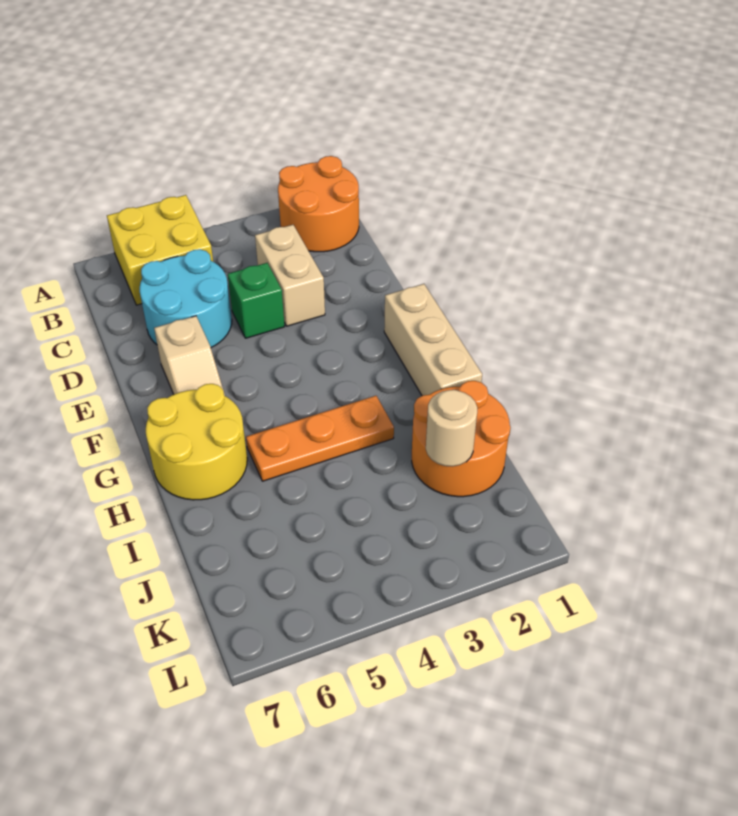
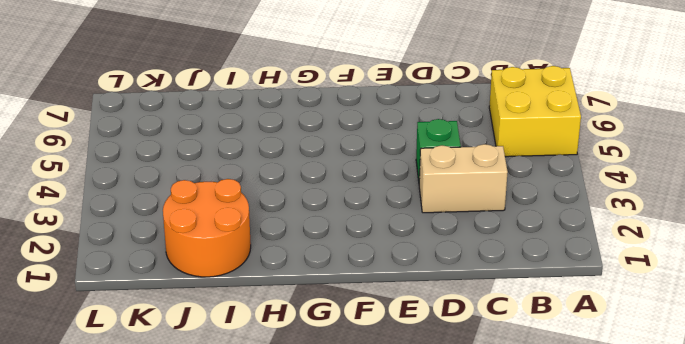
none -> orange 2x2 round brick [278,156,359,252]
none -> cyan 2x2 round brick [140,249,232,347]

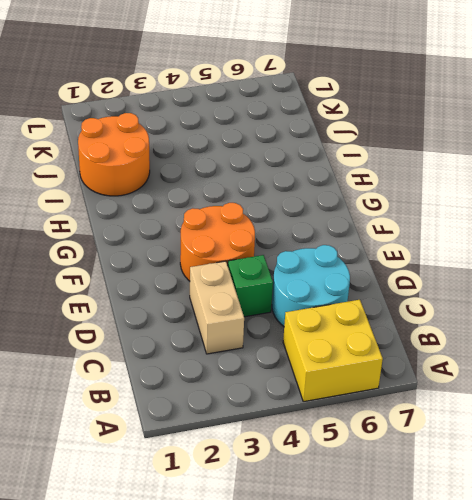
orange 2x2 round brick [180,203,255,281] -> orange 2x2 round brick moved to [278,156,359,252]
none -> tan 1x2 slope [154,316,225,396]
none -> tan 1x3 brick [384,284,482,396]

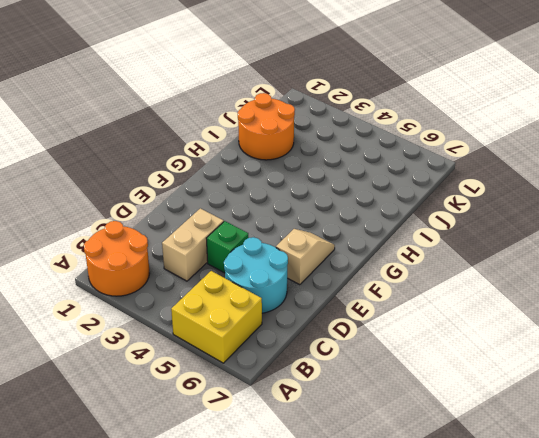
none -> tan 1x3 brick [384,284,482,396]
none -> yellow 2x2 round brick [146,384,247,500]

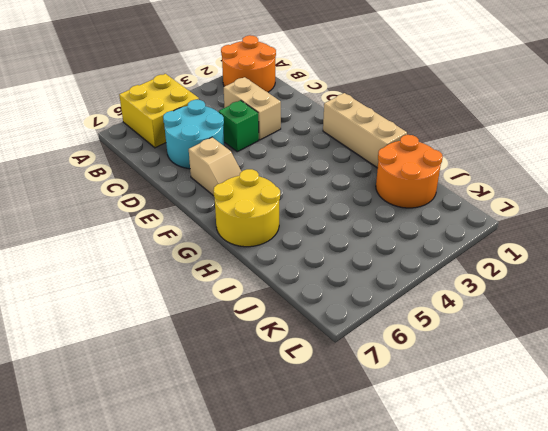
none -> orange 1x3 plate [246,396,394,481]
none -> tan 1x1 round brick [426,390,477,466]

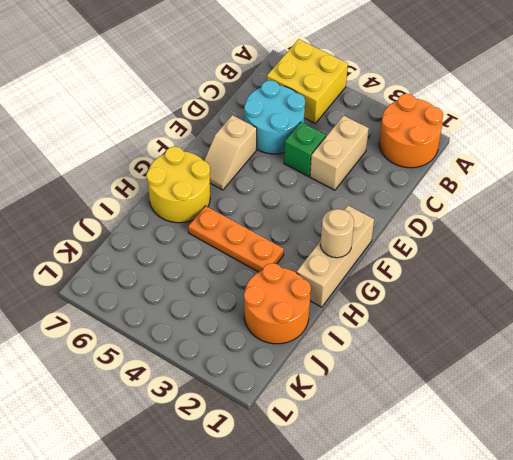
tan 1x1 round brick [320,209,354,258] -> tan 1x1 round brick moved to [426,390,477,466]

